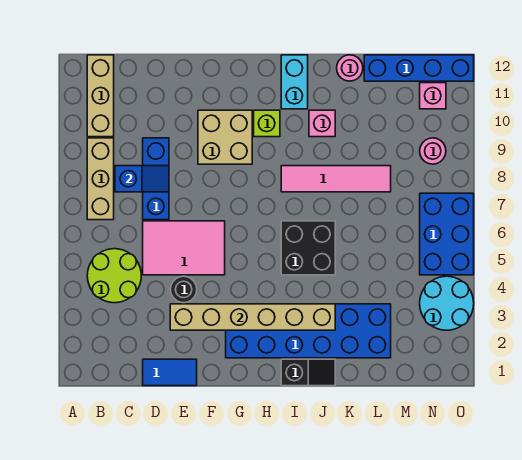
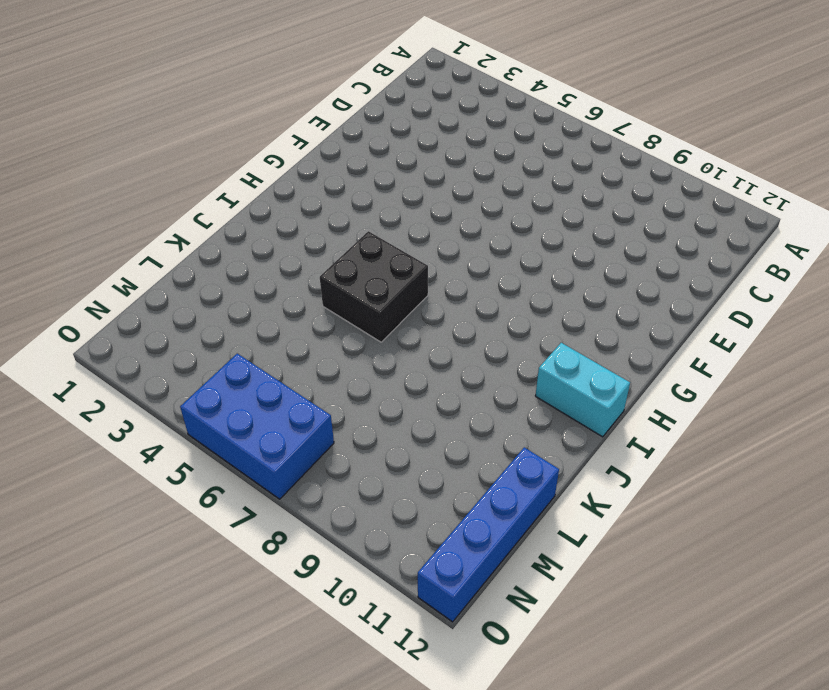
none -> lime 2x2 round brick [87,249,141,303]
none -> tan 1x3 brick [87,138,114,220]
none -> tan 1x3 brick [87,55,114,137]

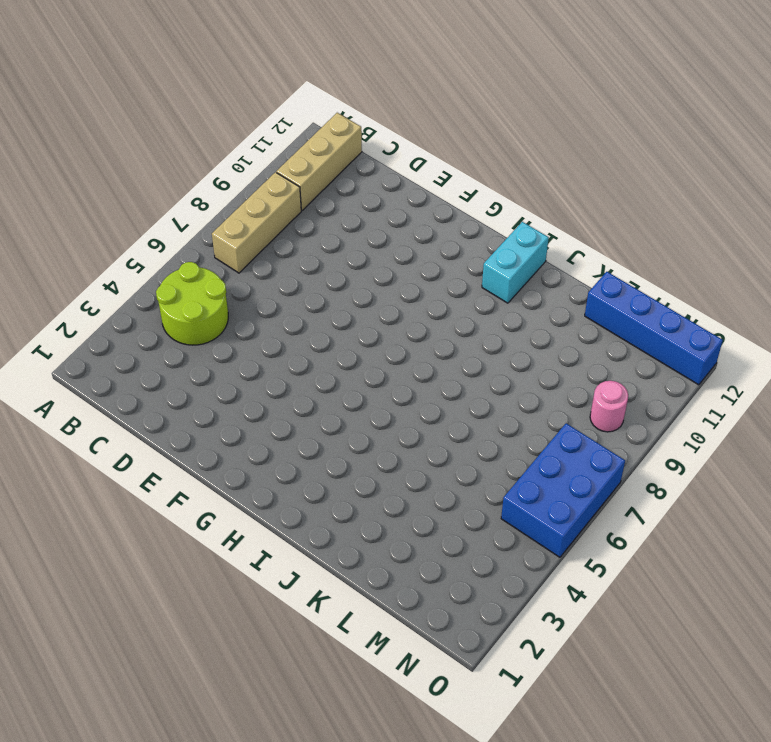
none -> blue 1x2 tile [143,359,197,386]
none -> pink 2x3 tile [143,221,225,275]
none -> blue 1x3 brick [143,138,169,220]

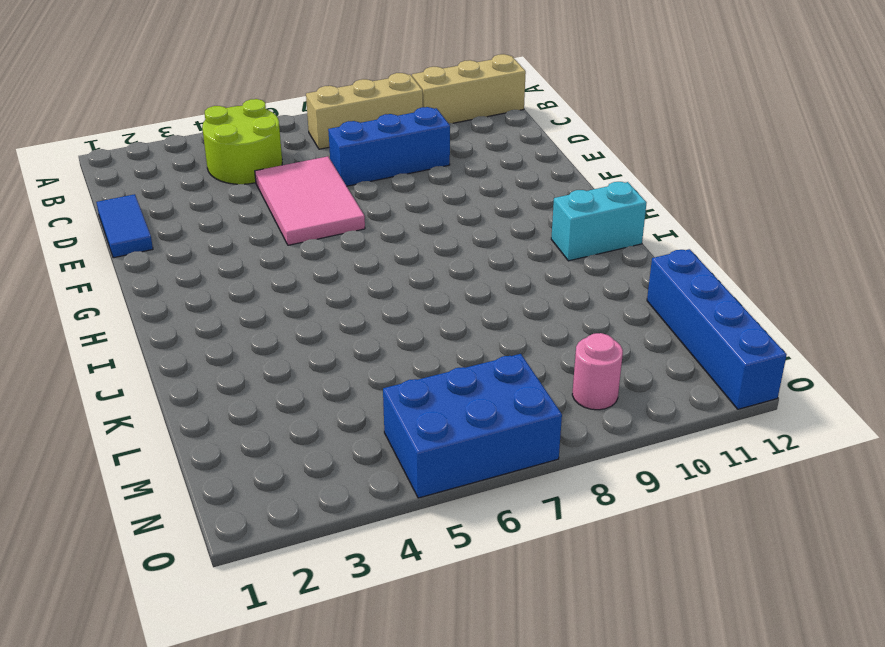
none -> black 1x1 round brick [171,276,197,303]
none -> tan 2x2 brick [198,110,252,164]
none -> blue 2x6 brick [226,304,391,358]

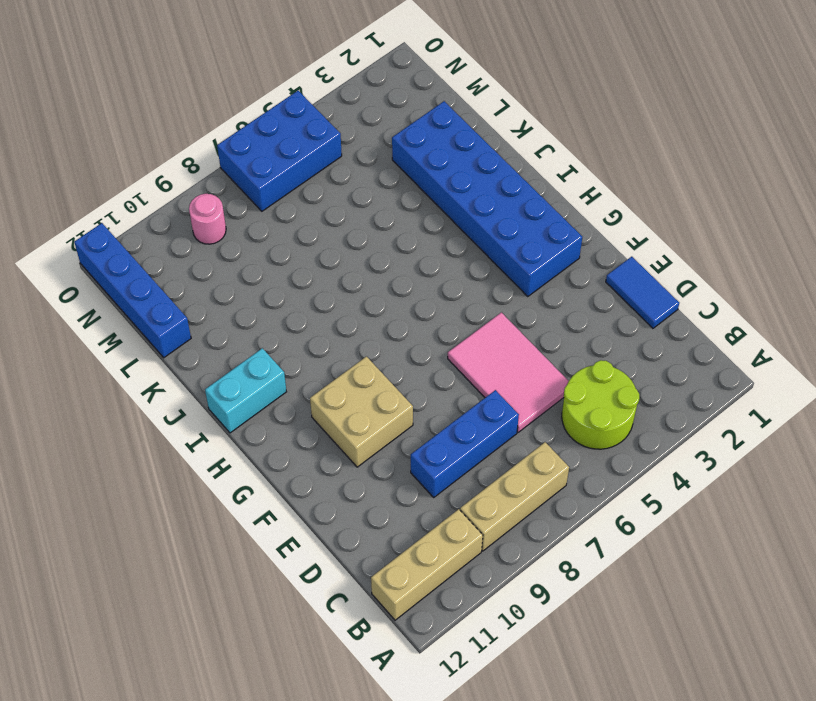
none -> black 1x1 round brick [171,276,197,303]
none -> lime 1x1 brick [254,110,280,137]
none -> black 1x2 slope [281,359,335,386]

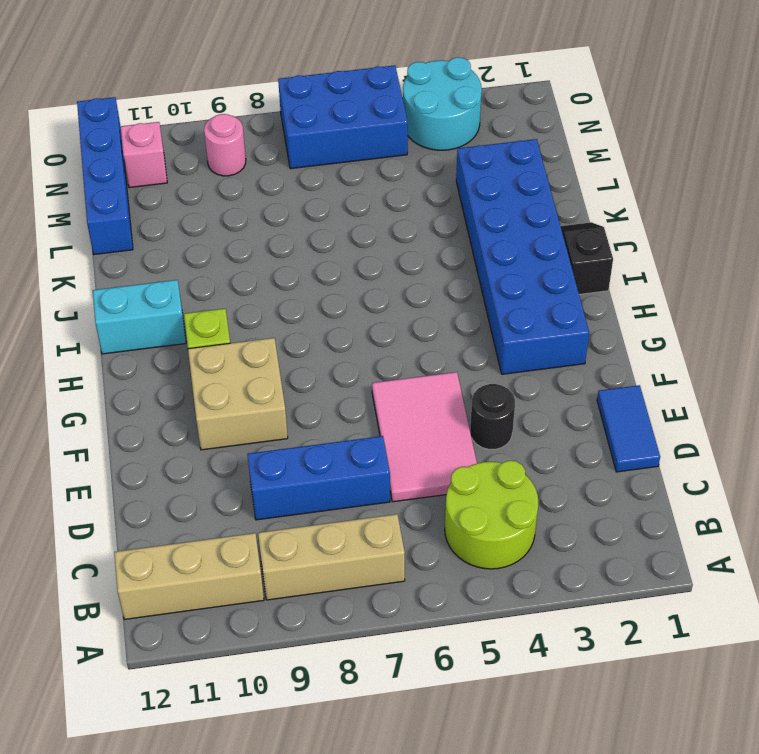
none -> black 2x2 brick [281,221,335,275]
none -> pink 1x4 tile [281,166,391,192]
none -> pink 1x1 brick [309,110,335,137]

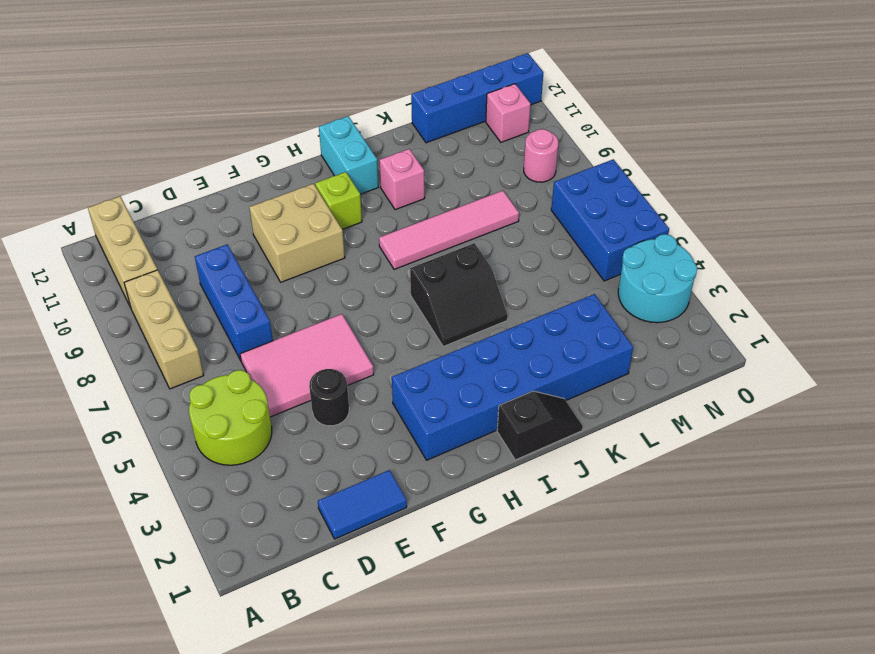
black 2x2 slope [410,243,508,347] -> black 2x2 brick [281,221,335,275]
none -> pink 1x1 round brick [337,55,363,81]
none -> blue 1x2 slope [115,166,169,192]
none -> tan 1x6 brick [170,304,335,330]

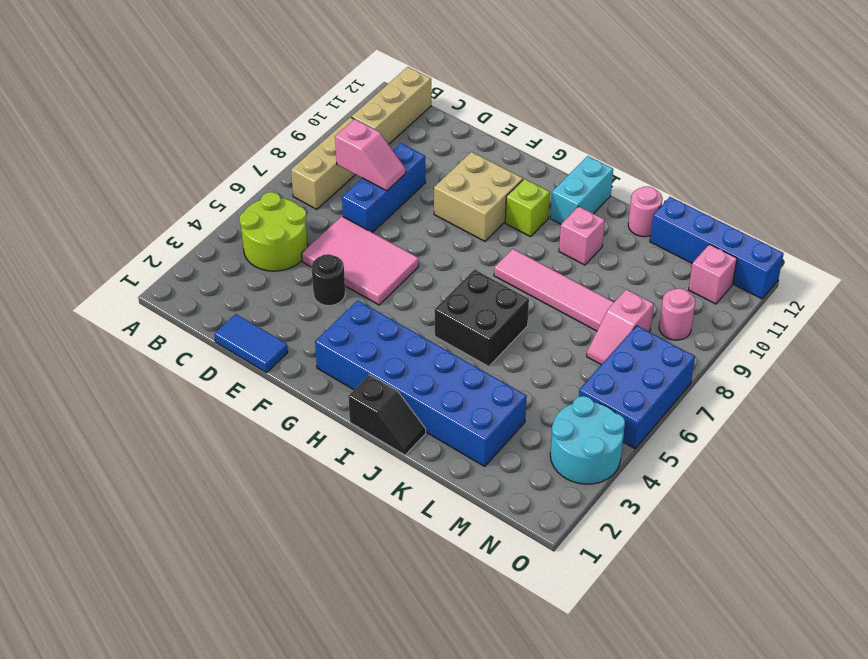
pink 1x2 slope [335,119,406,191] -> blue 1x2 slope [115,166,169,192]
pink 1x2 slope [587,289,654,365] -> none
none -> tan 1x6 brick [170,304,335,330]

